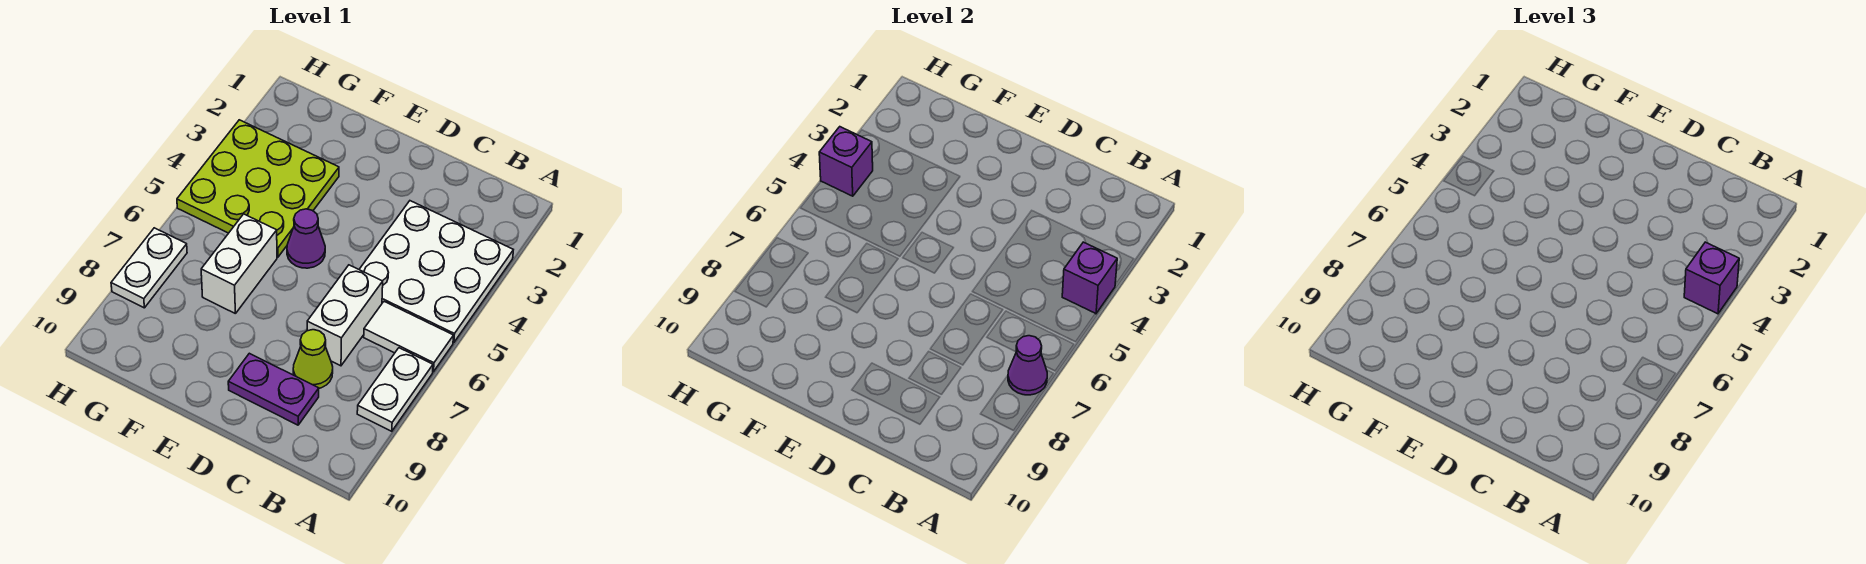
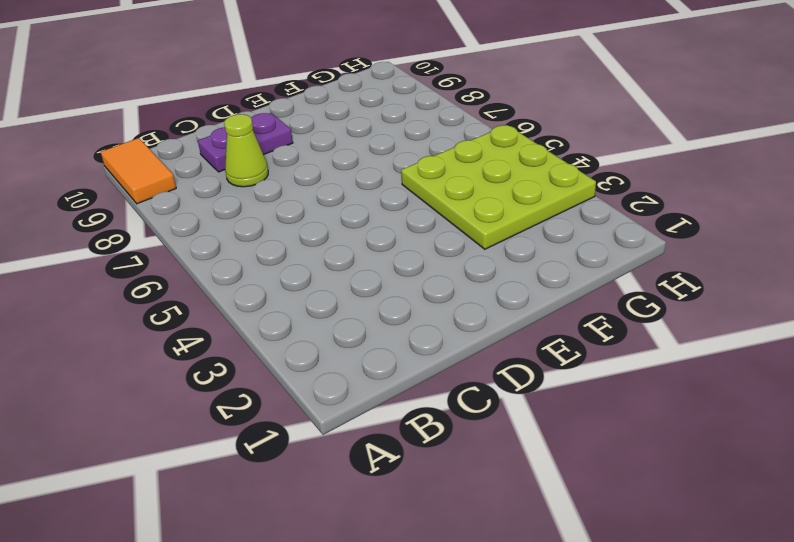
orange 1x2 tile [101,138,176,204] -> none
none -> white 3x3 plate [359,201,513,343]
none -> white 1x2 tile [364,302,454,372]
none -> white 1x2 plate [357,348,433,431]

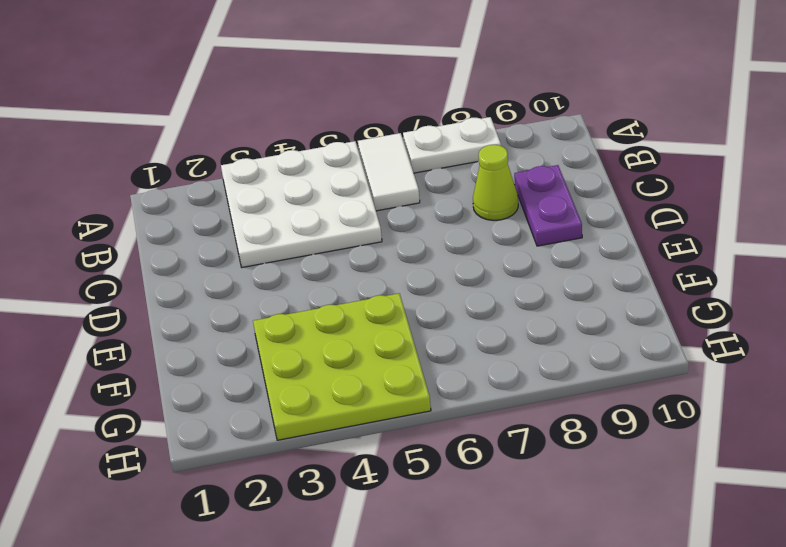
none -> white 1x2 brick [307,265,383,366]
none -> purple 1x1 cone [287,209,325,268]
none -> white 1x2 brick [201,214,277,314]

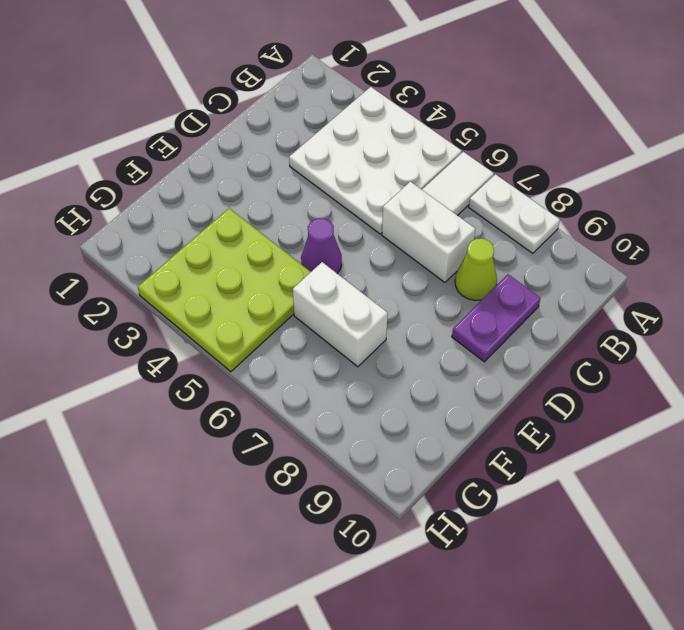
none -> white 1x2 plate [111,228,187,308]
none -> purple 1x1 brick [1062,242,1117,314]
none -> purple 1x1 cone [1008,336,1047,395]

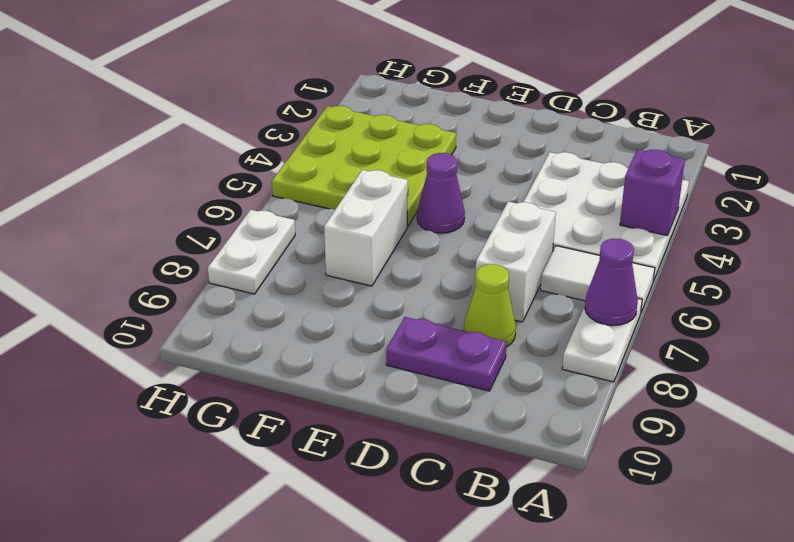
none -> purple 1x1 brick [819,127,873,196]
none -> purple 1x1 brick [1684,242,1739,314]

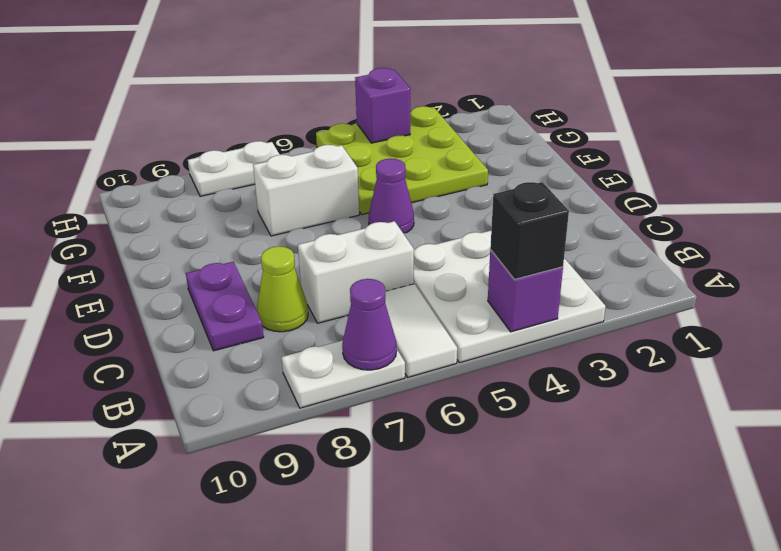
black 1x1 brick [490,182,569,279] -> purple 1x1 brick [1684,242,1739,314]

